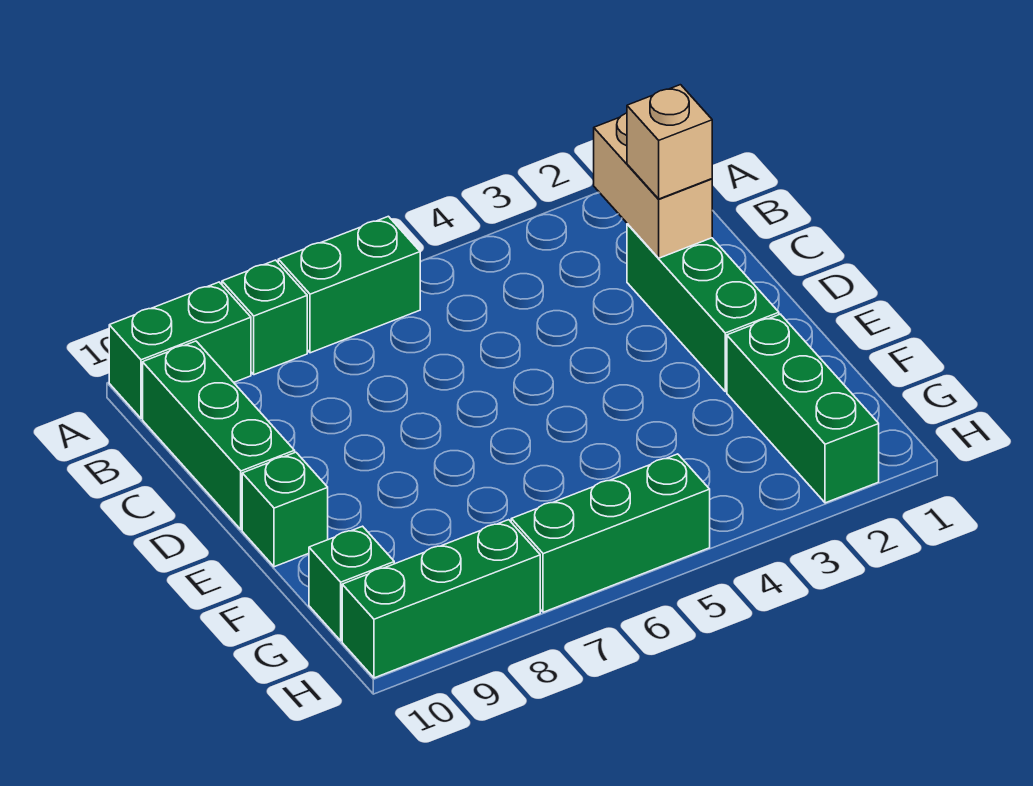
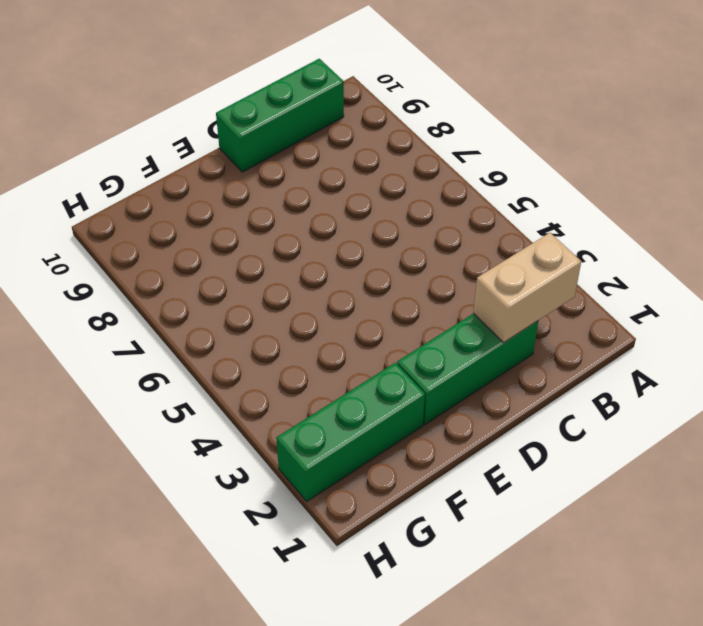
none -> green 1x2 brick [278,216,420,353]
none -> green 1x1 brick [222,260,307,375]
none -> green 1x2 brick [109,282,251,418]

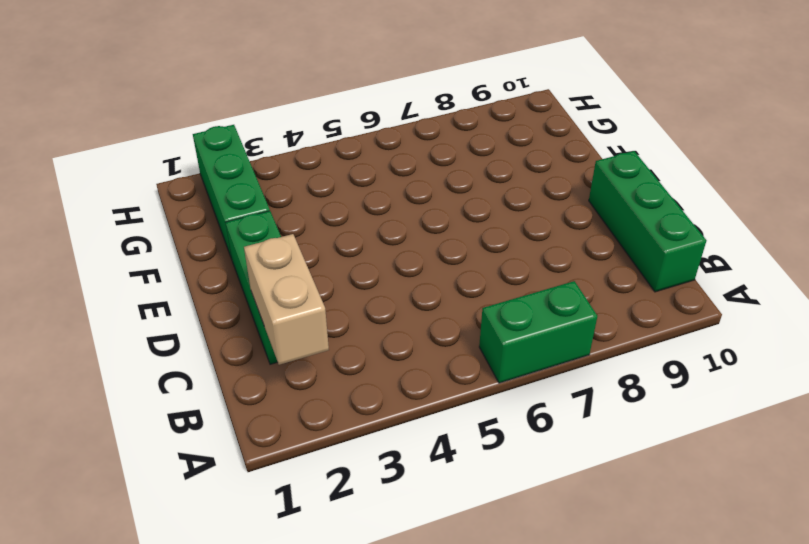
none -> green 1x1 brick [222,260,307,375]
none -> green 1x2 brick [109,282,251,418]
none -> green 1x1 brick [242,452,328,567]

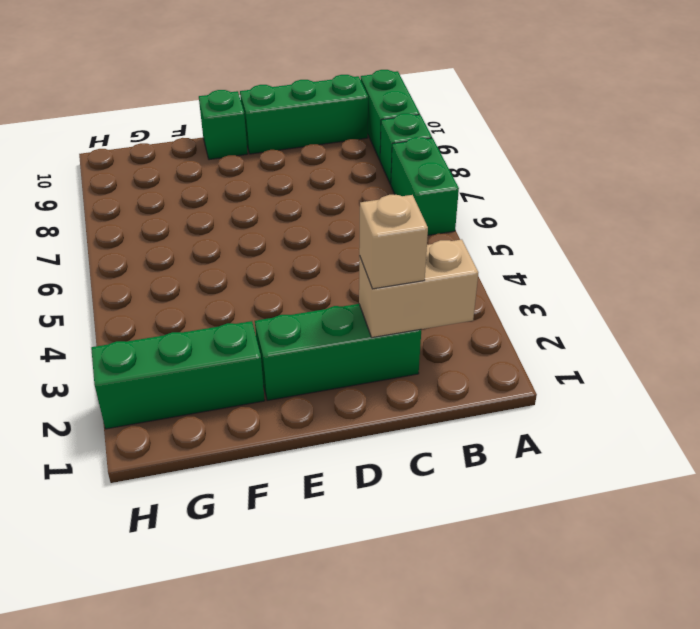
none -> green 1x1 brick [309,526,394,641]
none -> green 1x3 brick [511,454,710,612]
none -> green 1x3 brick [342,520,540,678]

